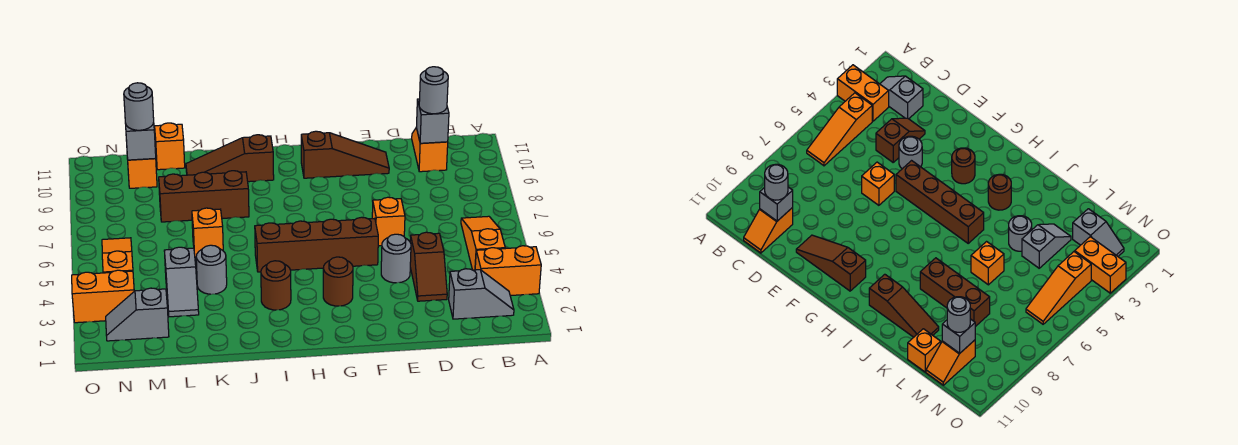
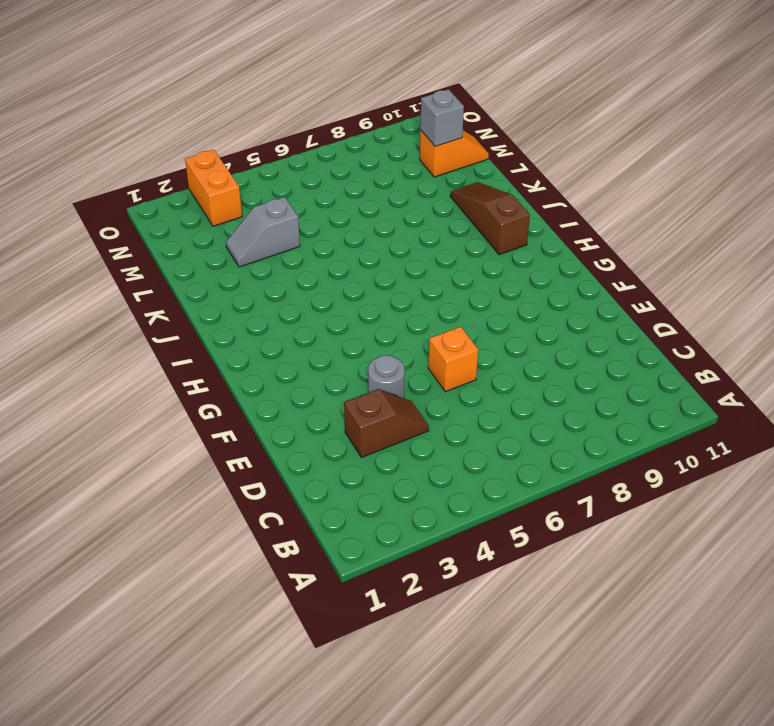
brown 1x2 slope [344,389,429,458] -> brown 1x2 slope turned to [410,232,447,301]
none -> orange 1x2 brick [475,246,541,296]
none -> grey 1x2 slope [449,269,514,319]
none -> orange 1x3 slope [461,216,505,270]

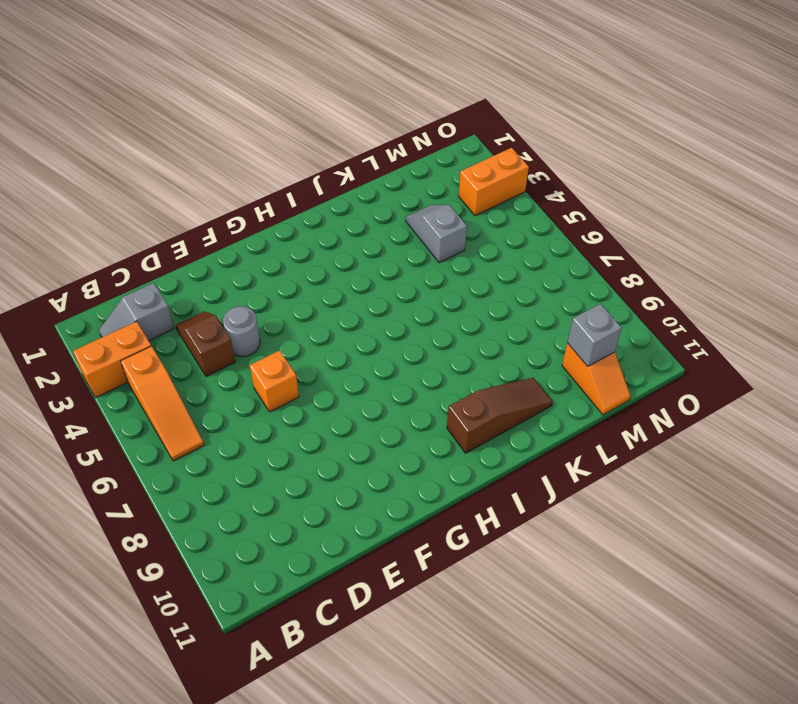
none -> orange 1x2 slope [412,128,448,172]
none -> brown 1x3 slope [301,131,389,178]
none -> brown 1x4 brick [255,217,378,272]

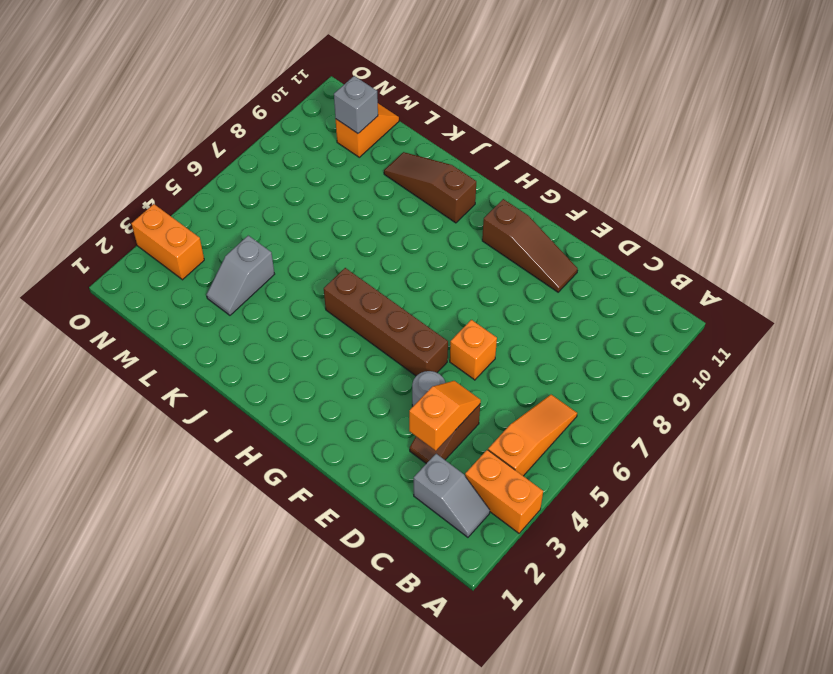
orange 1x2 slope [409,381,481,451] -> orange 1x2 slope moved to [412,128,448,172]
none -> brown 1x1 round brick [323,257,353,306]
none -> brown 1x1 round brick [261,261,291,310]
none -> brown 1x3 brick [159,171,249,222]

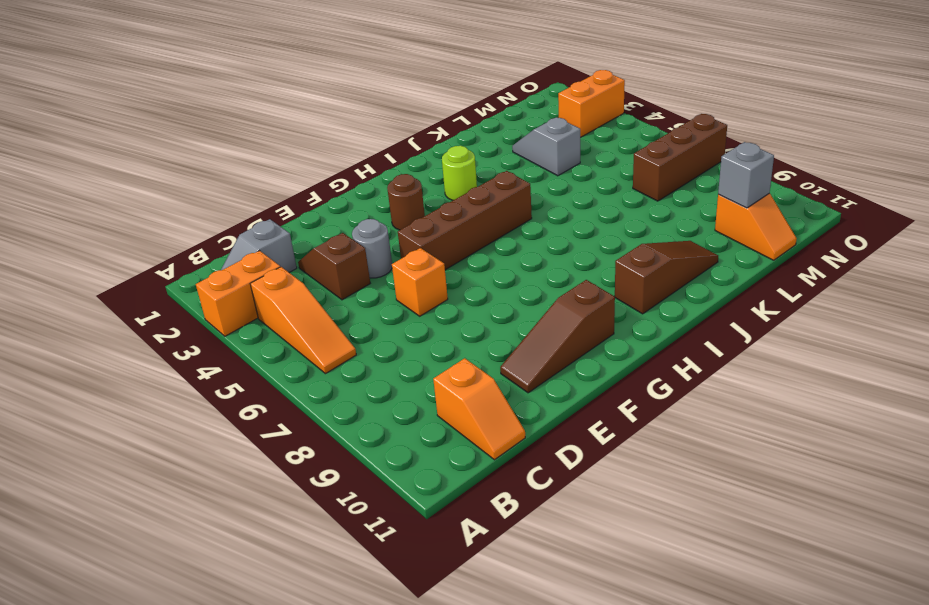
lime 1x1 round brick [442,146,477,200] -> brown 1x1 round brick [261,261,291,310]
brown 1x3 brick [633,114,727,201] -> brown 1x3 brick moved to [159,171,249,222]
none -> grey 1x1 round brick [196,245,227,294]
none -> orange 1x1 brick [192,208,223,257]
none -> orange 1x1 brick [155,123,185,170]

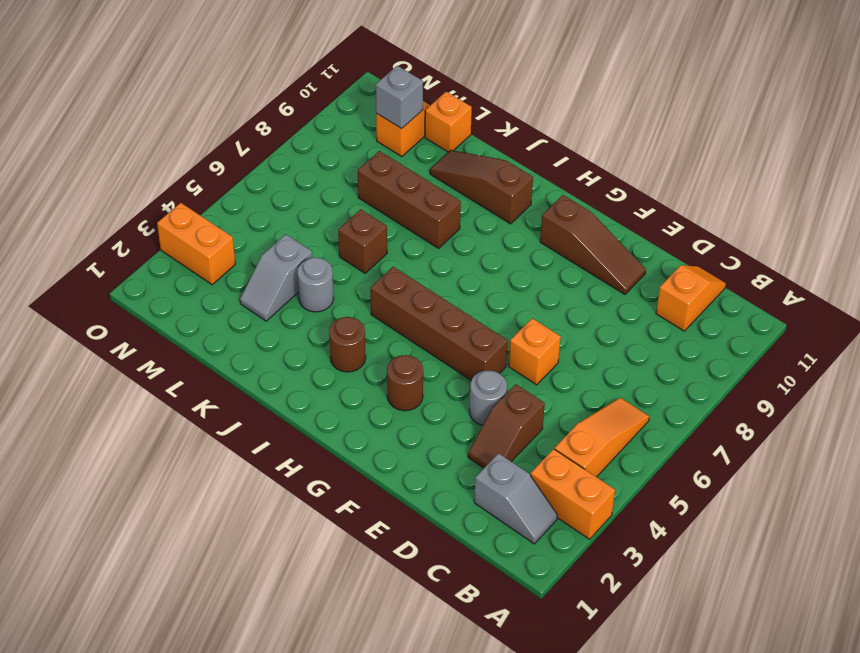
brown 1x1 brick [338,209,387,273] -> orange 1x1 brick [192,208,223,257]
none -> grey 1x2 slope [106,288,169,341]
none -> orange 1x3 slope [102,238,133,273]
none -> grey 1x1 brick [416,99,449,143]

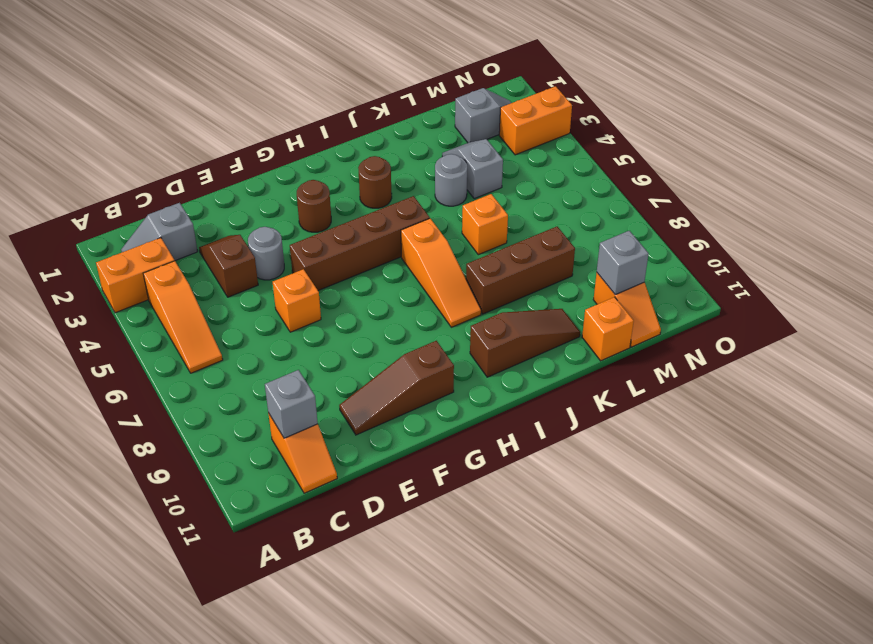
orange 1x3 slope [401,218,481,327] -> orange 1x3 slope moved to [102,238,133,273]
none -> grey 1x1 round brick [419,67,448,114]
none -> grey 1x1 round brick [124,83,154,130]

